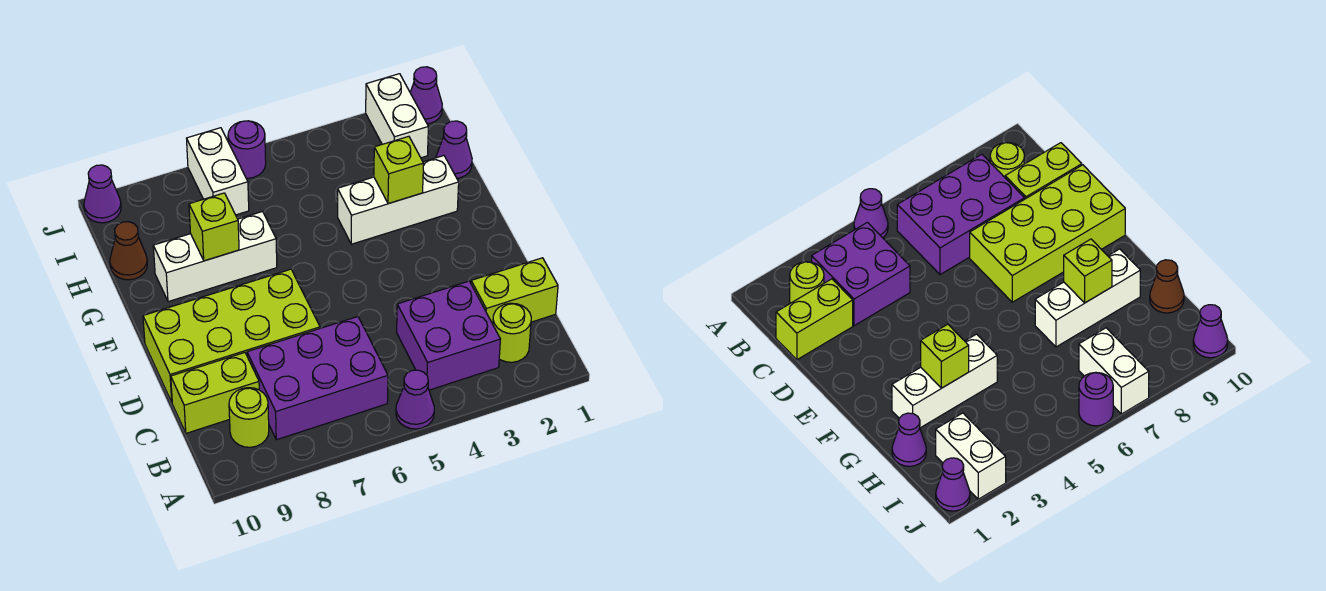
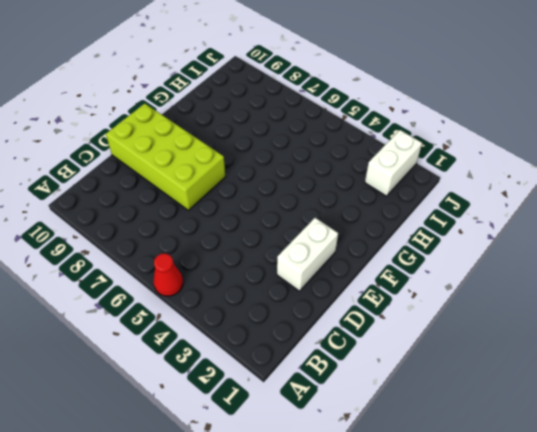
red 1x1 cone [154,253,183,296] -> purple 1x1 cone [396,370,434,429]
white 1x2 brick [277,218,338,291] -> white 1x2 brick moved to [187,128,249,215]
none -> lime 1x1 round brick [493,303,531,362]
none -> purple 2x2 brick [397,281,500,390]
none -> purple 2x3 brick [247,317,388,440]

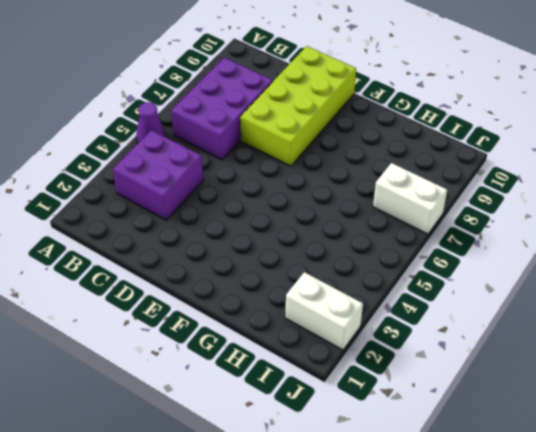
none -> lime 1x1 round brick [493,303,531,362]
none -> lime 1x1 round brick [229,388,269,447]
none -> lime 1x2 brick [471,258,558,324]

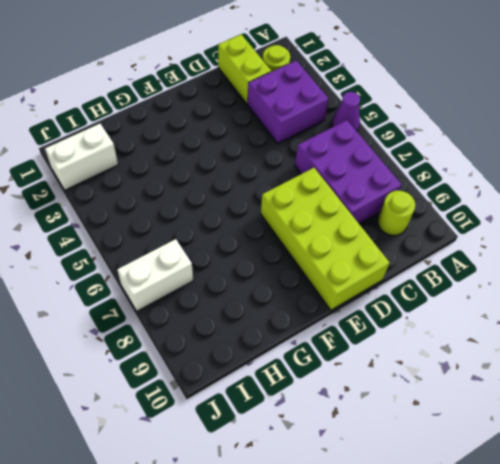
none -> lime 1x2 brick [171,353,259,433]
none -> white 1x3 brick [338,156,459,244]
none -> white 1x3 brick [153,212,277,302]

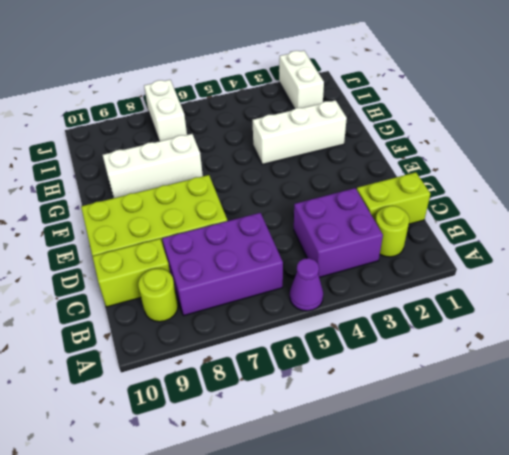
none -> purple 1x1 cone [436,121,472,178]
none -> brown 1x1 cone [110,222,147,280]
none -> purple 1x1 cone [410,67,442,124]

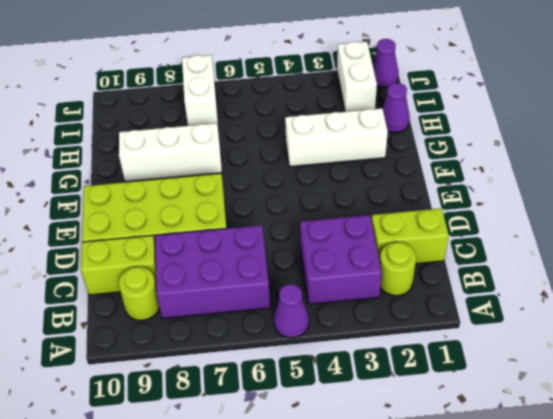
none -> brown 1x1 cone [110,222,147,280]
none -> purple 1x1 round brick [228,121,266,178]
none -> purple 1x1 cone [84,165,121,223]

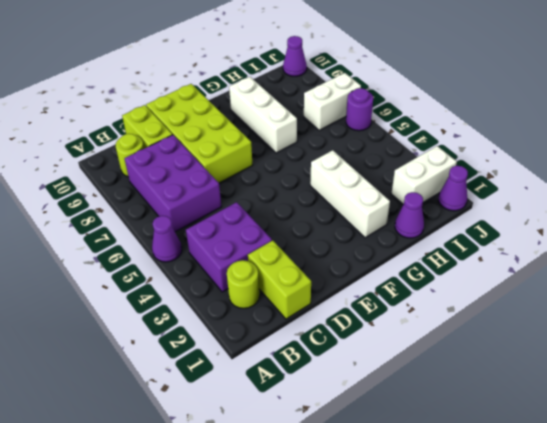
none -> brown 1x1 cone [110,222,147,280]
none -> lime 1x1 brick [374,136,424,204]
none -> lime 1x1 brick [189,193,239,261]

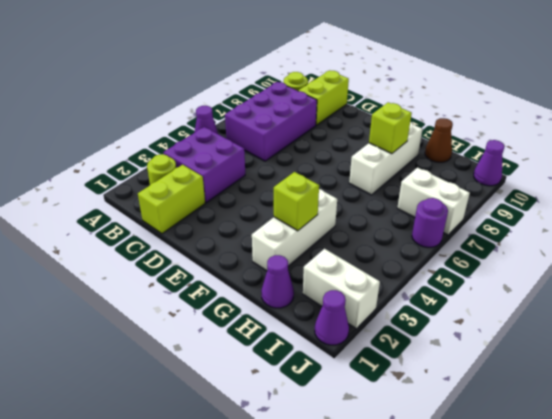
none -> lime 2x4 brick [143,269,320,402]

